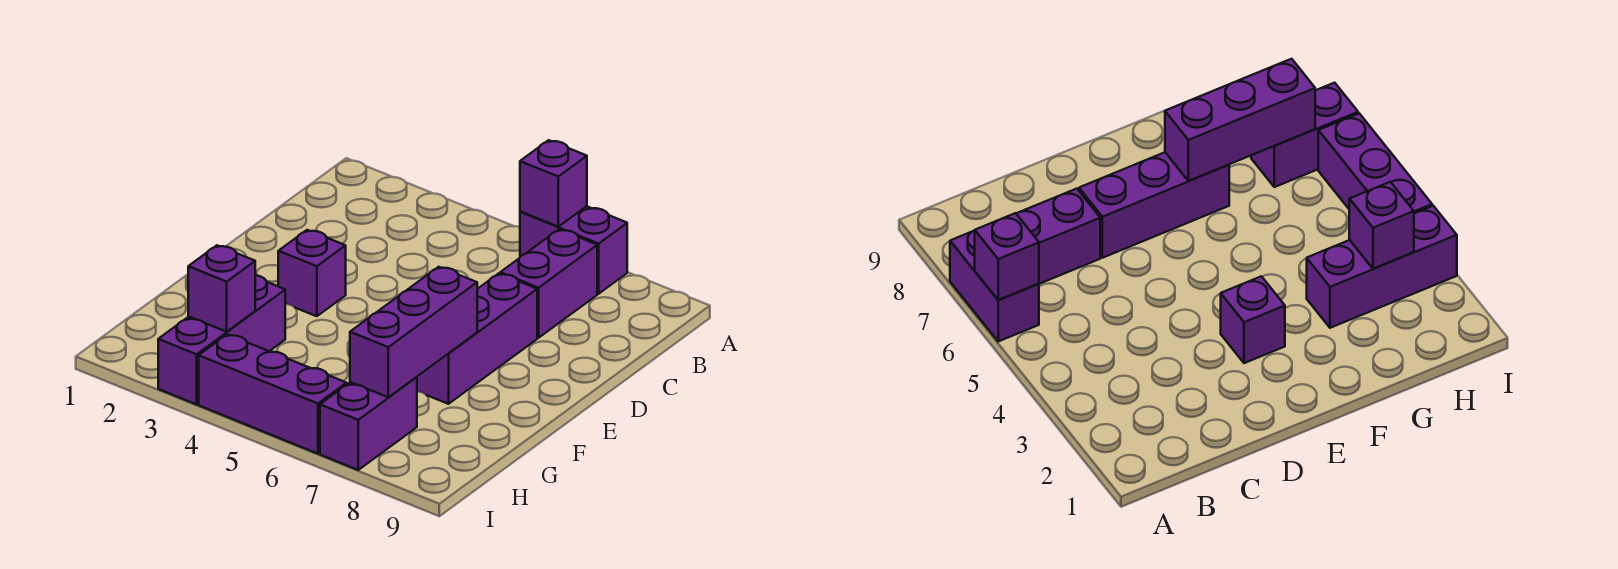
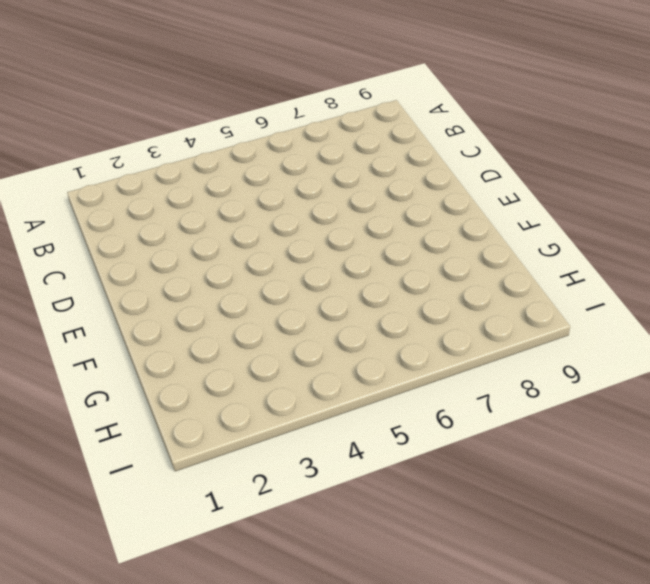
none -> purple 1x2 brick [520,206,627,294]
none -> purple 1x2 brick [500,229,597,338]

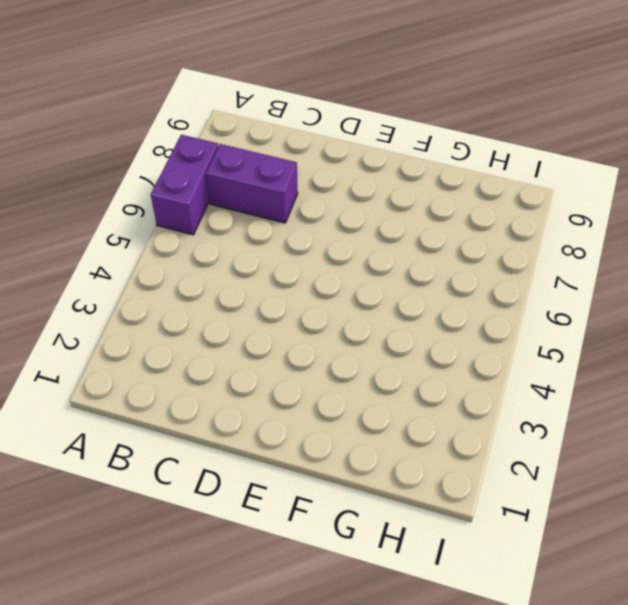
none -> purple 1x3 brick [417,273,537,404]
none -> purple 1x1 brick [278,230,346,316]

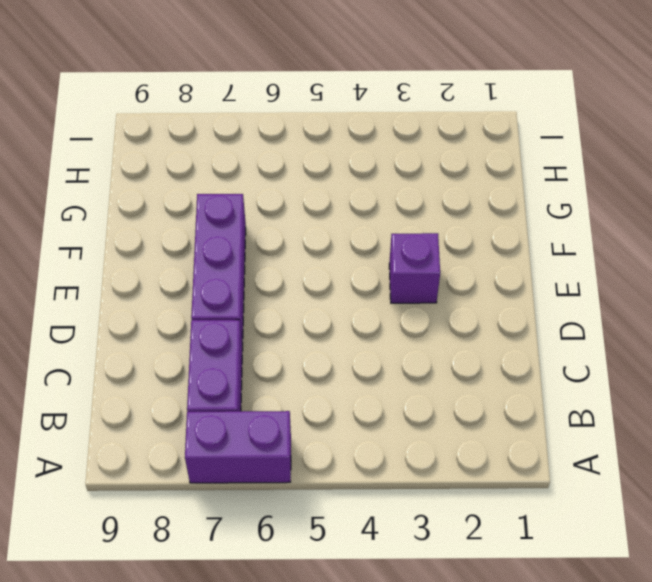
none -> purple 1x3 brick [158,275,285,404]
none -> purple 1x2 brick [320,377,417,470]

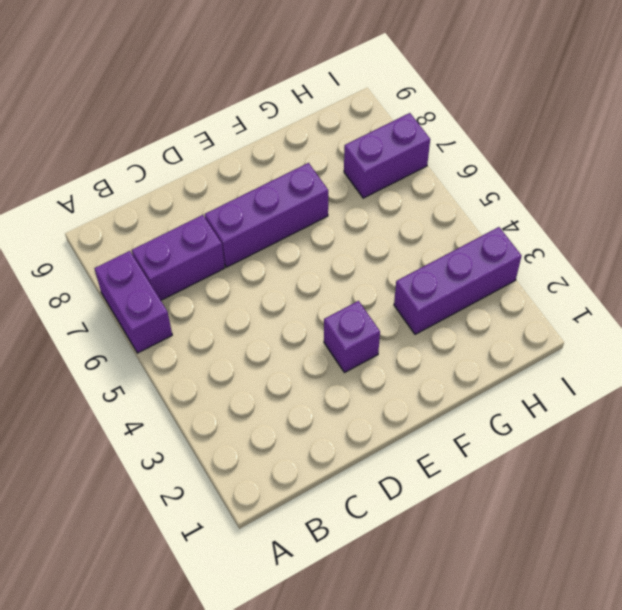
none -> purple 1x3 brick [199,334,347,454]
none -> purple 1x1 brick [520,140,587,227]

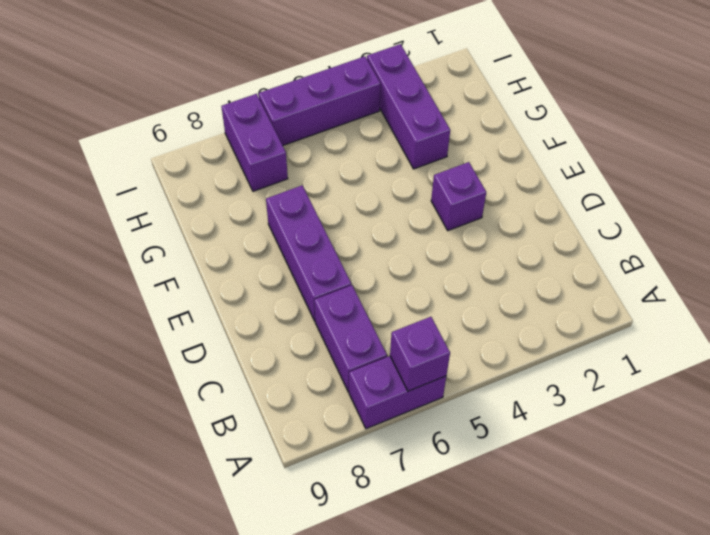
none -> purple 1x3 brick [350,267,477,397]
none -> purple 1x1 brick [188,245,255,332]

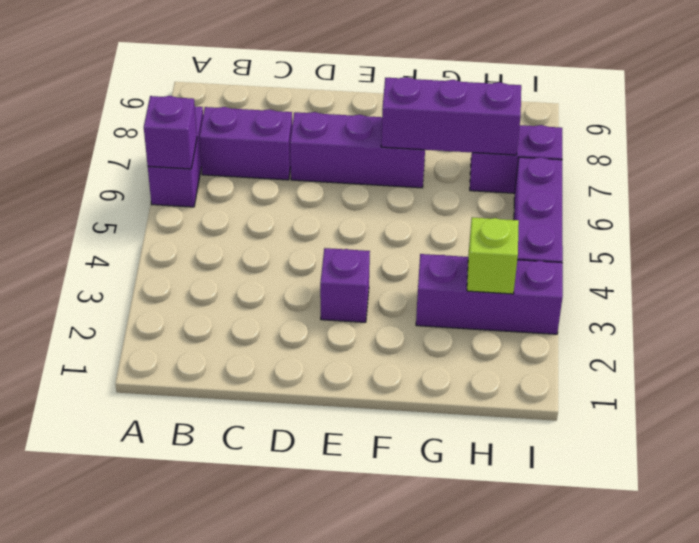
lime 1x1 brick [467,217,519,294] -> purple 1x1 brick [188,245,255,332]

